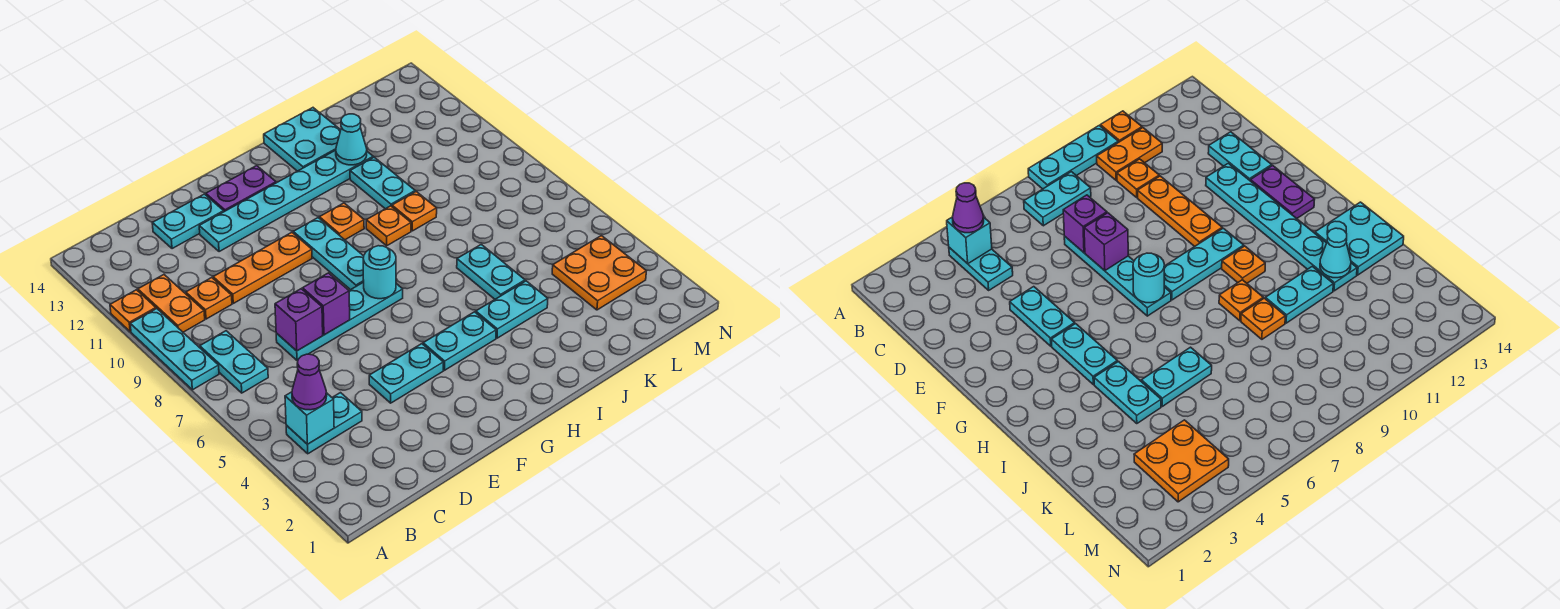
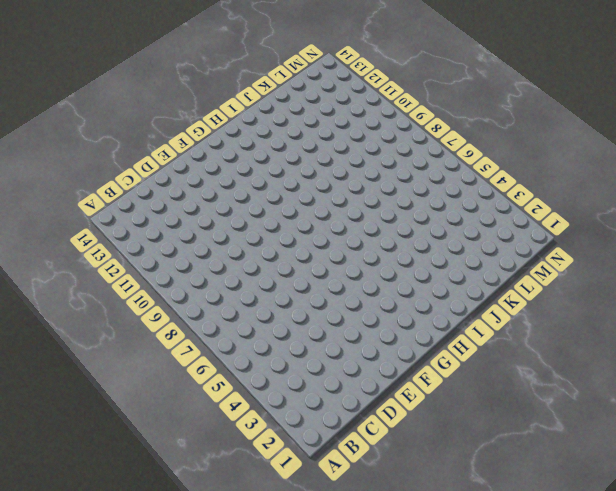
none -> cyan 1x3 plate [130,309,219,390]
none -> orange 1x1 plate [110,290,156,332]
none -> cyan 1x2 plate [286,393,362,454]

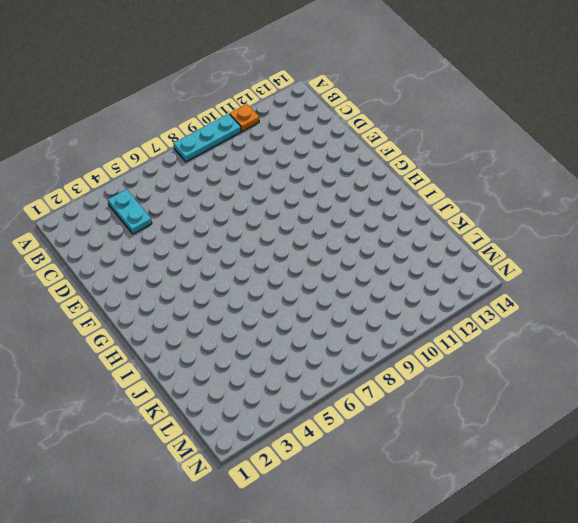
none -> cyan 1x2 plate [200,331,268,393]
none -> orange 1x2 plate [138,275,205,332]
none -> orange 1x1 plate [186,278,232,319]

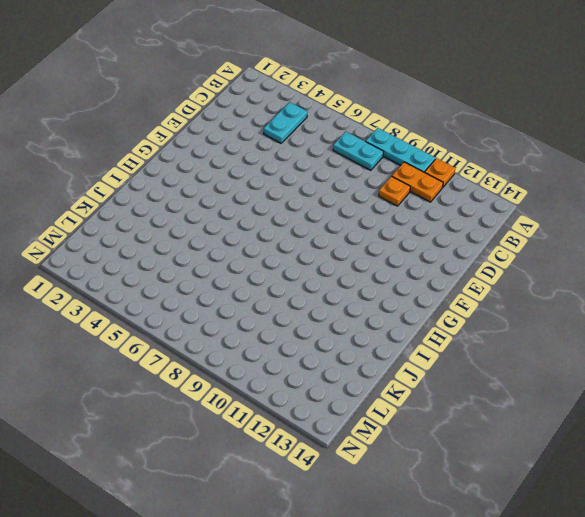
none -> cyan 1x4 plate [276,282,403,360]
none -> orange 1x3 plate [213,232,312,303]
none -> cyan 1x2 plate [152,194,224,249]

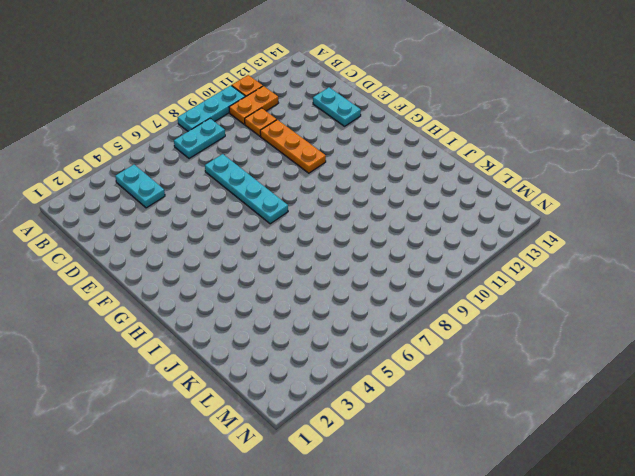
none -> cyan 1x2 plate [369,344,443,403]
none -> cyan 1x6 plate [199,150,373,252]
none -> purple 1x2 plate [206,166,276,212]

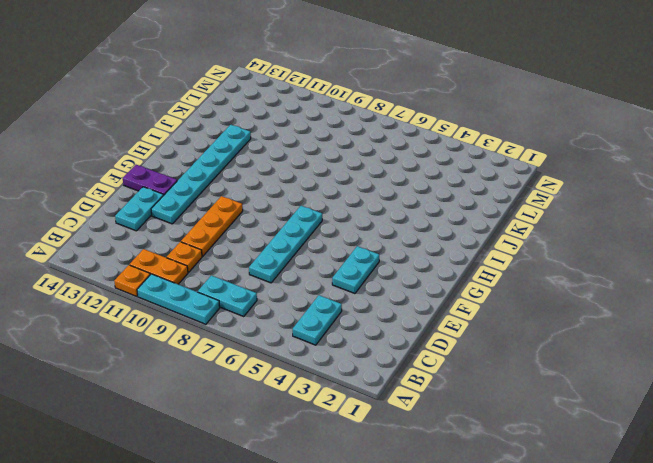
purple 1x2 plate [123,165,177,195] -> purple 1x2 plate turned to [206,166,276,212]
none -> cyan 1x2 plate [423,312,496,370]
none -> cyan 1x3 plate [293,218,364,290]
none -> orange 1x1 plate [319,203,364,240]

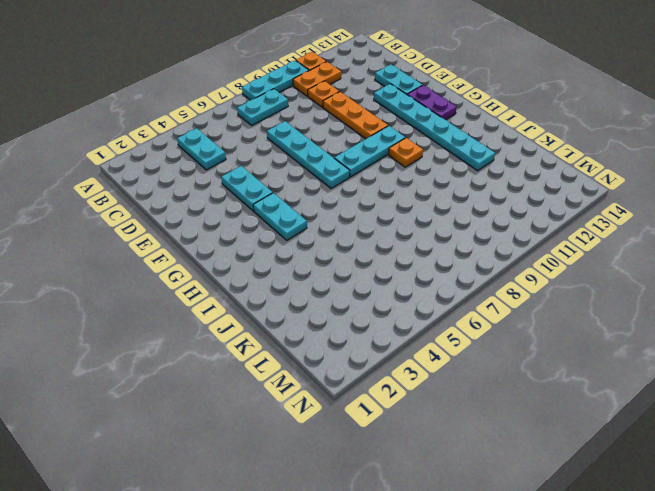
none -> cyan 1x2 plate [476,281,548,338]
none -> orange 1x1 plate [366,206,411,246]
none -> cyan 2x2 plate [264,108,341,171]

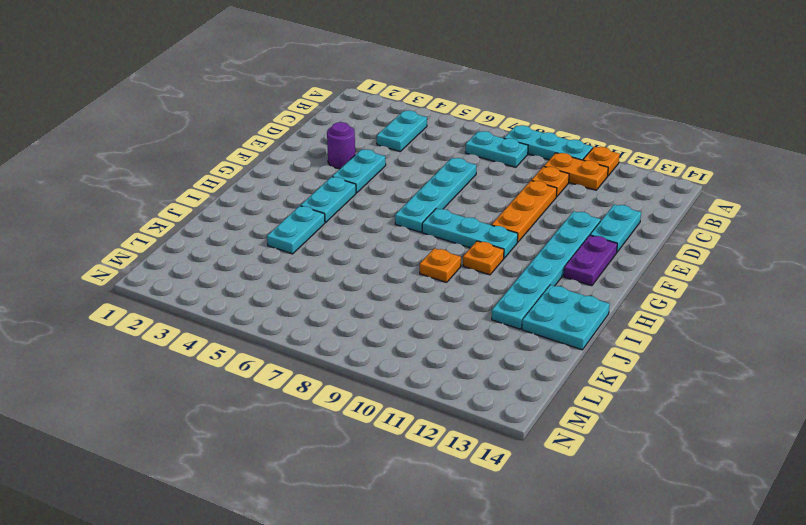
purple 1x1 round brick [327,122,355,169] -> none
none -> cyan 1x2 plate [457,244,525,299]
none -> orange 1x1 plate [392,192,437,231]
none -> cyan 1x2 plate [350,157,415,209]

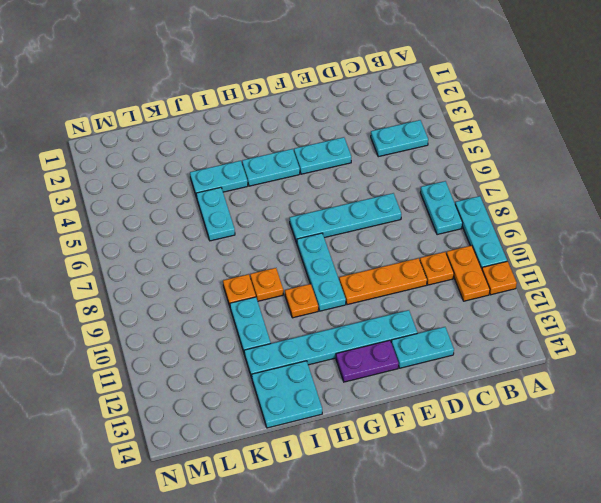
none -> orange 2x2 plate [552,236,646,310]
none -> cyan 1x1 brick [285,392,334,444]
none -> purple 1x1 brick [275,289,323,351]

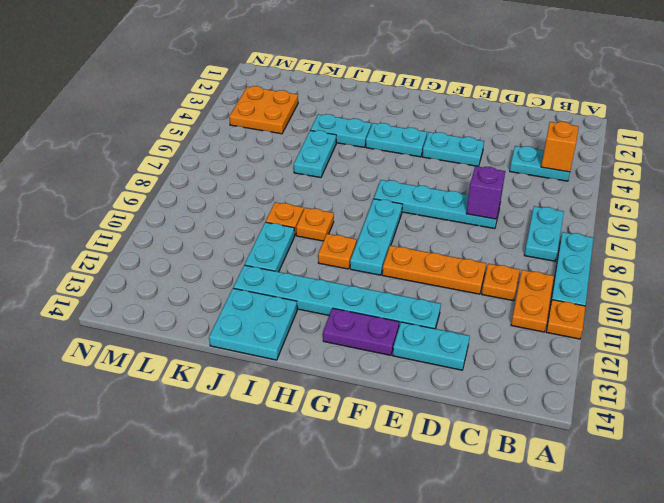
orange 1x1 brick [541,122,579,172] -> cyan 1x1 brick [285,392,334,444]
none -> purple 1x1 brick [303,273,350,335]
none -> cyan 1x1 round brick [363,246,396,299]
none -> cyan 1x1 cone [336,114,367,165]

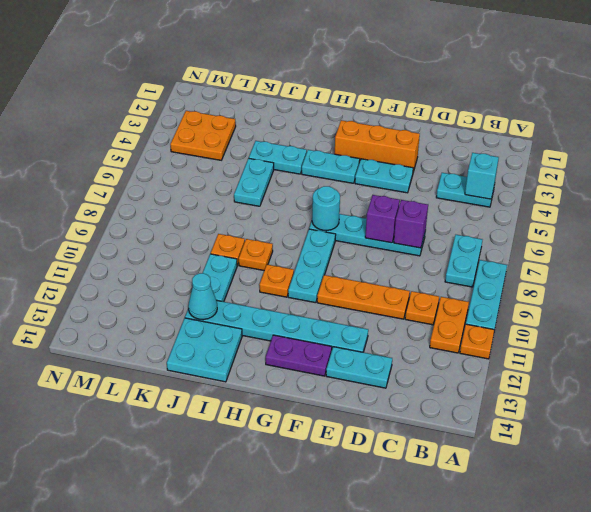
orange 1x3 brick [335,120,420,172] -> none
none -> purple 1x1 cone [292,354,327,410]

